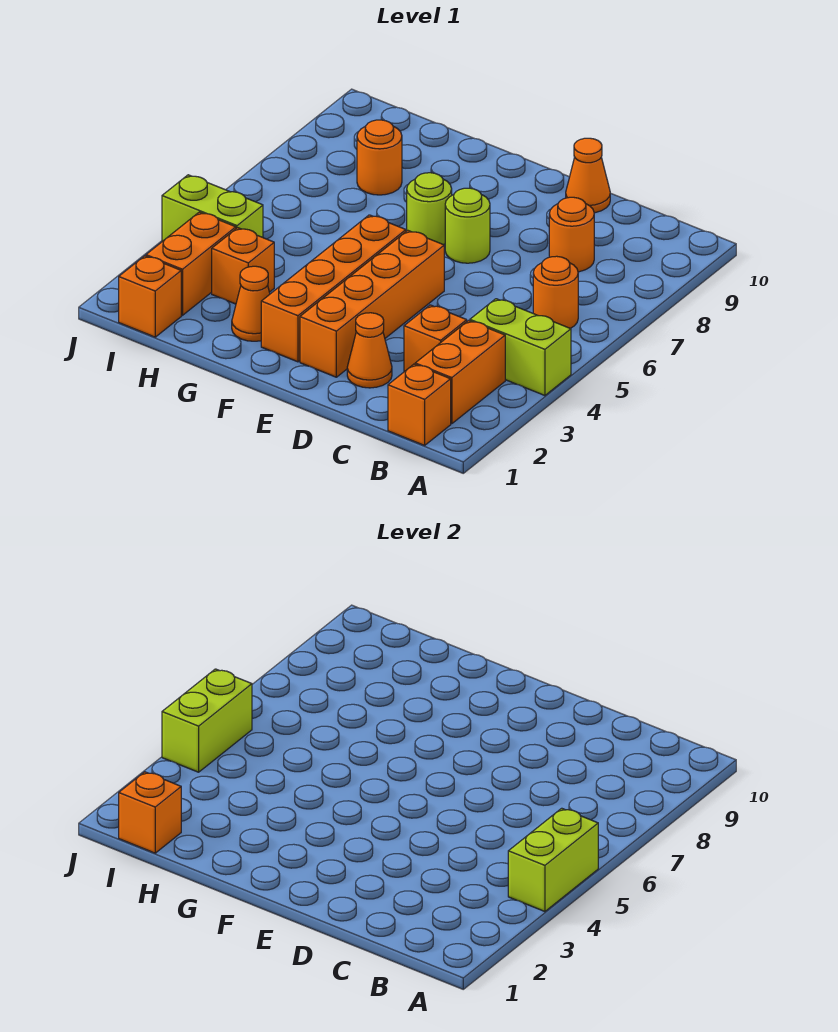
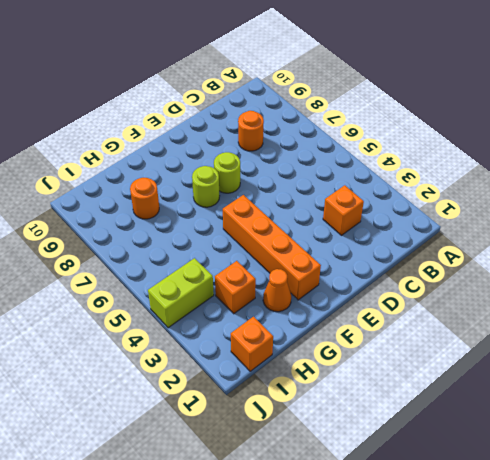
none -> lime 1x2 brick [470,299,571,396]
none -> orange 1x1 brick [388,364,451,445]
none -> orange 1x2 brick [415,320,505,424]

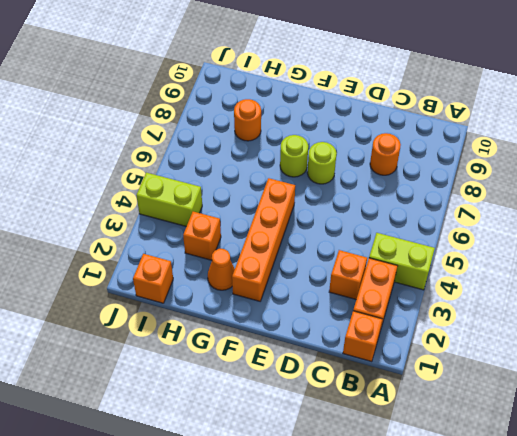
none -> orange 1x1 round brick [533,256,578,328]
none -> orange 1x1 cone [347,313,392,388]
none -> orange 1x1 cone [566,138,610,213]

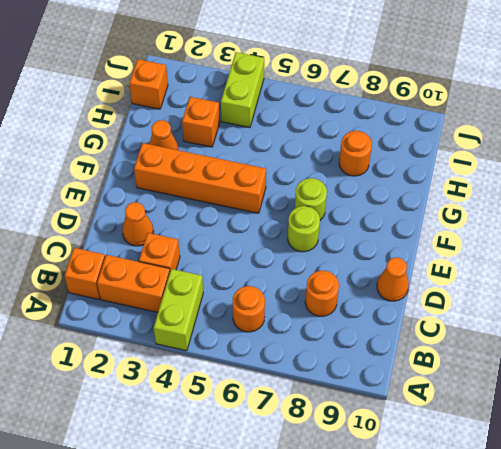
none -> orange 1x4 brick [300,230,444,377]
none -> orange 1x2 brick [146,212,236,315]
none -> lime 1x2 brick [508,808,598,912]

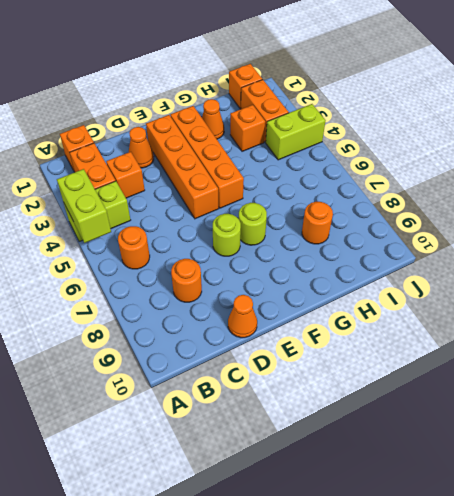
none -> orange 1x1 brick [119,772,181,853]
none -> lime 1x2 brick [162,669,252,772]

